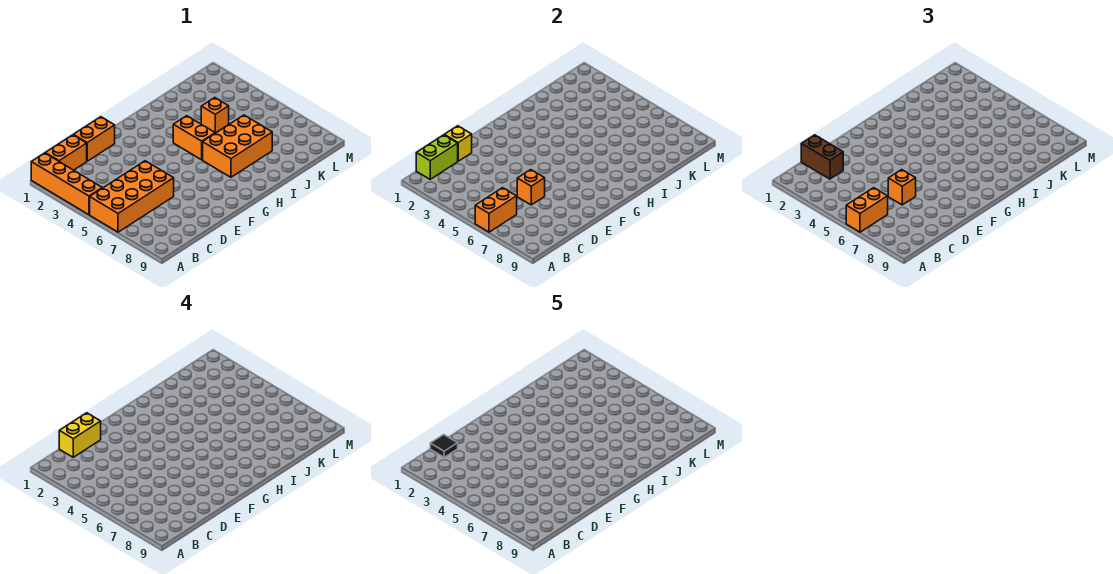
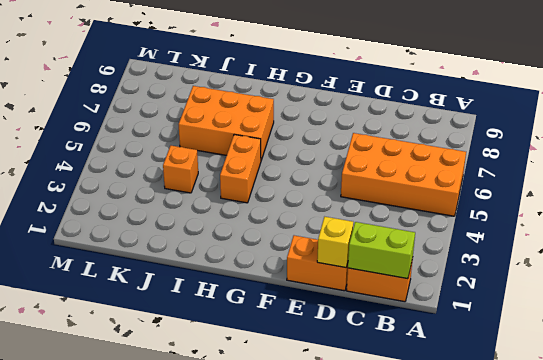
none -> orange 1x4 brick [31,153,102,215]
none -> orange 1x2 brick [475,188,517,232]
none -> orange 1x1 brick [517,170,545,205]

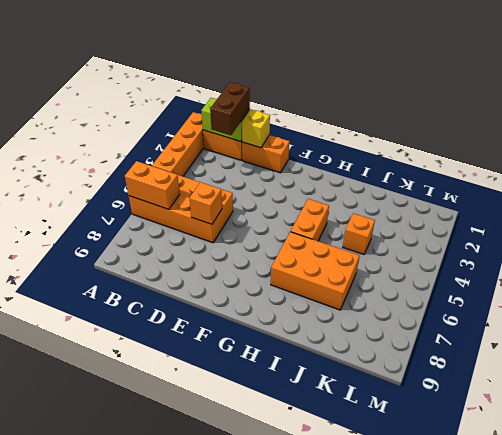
none -> orange 1x2 brick [846,188,888,232]
none -> orange 1x1 brick [888,170,916,205]
none -> yellow 1x2 brick [59,413,101,457]

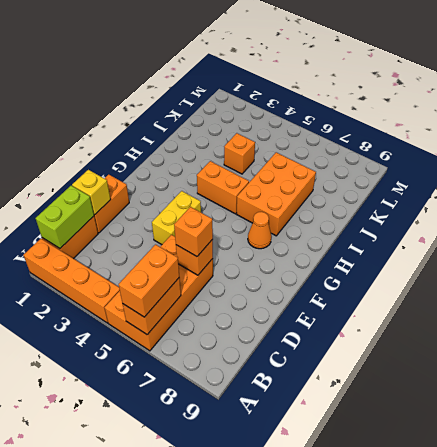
yellow 1x2 brick [152,191,201,245] -> yellow 1x2 brick moved to [59,413,101,457]
orange 1x1 cone [248,212,272,249] -> none
none -> brown 1x2 brick [801,135,843,179]
none -> black 1x1 tile [430,435,458,457]

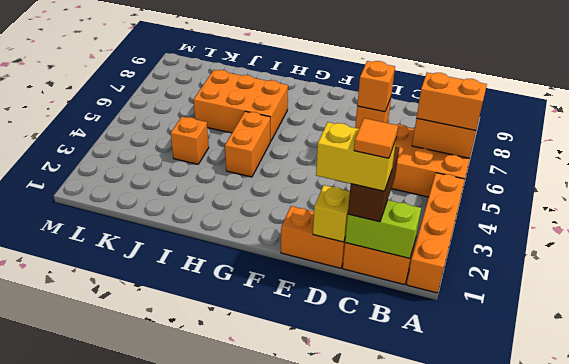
orange 1x1 tile [354,118,398,158] -> black 1x1 tile [430,435,458,457]

